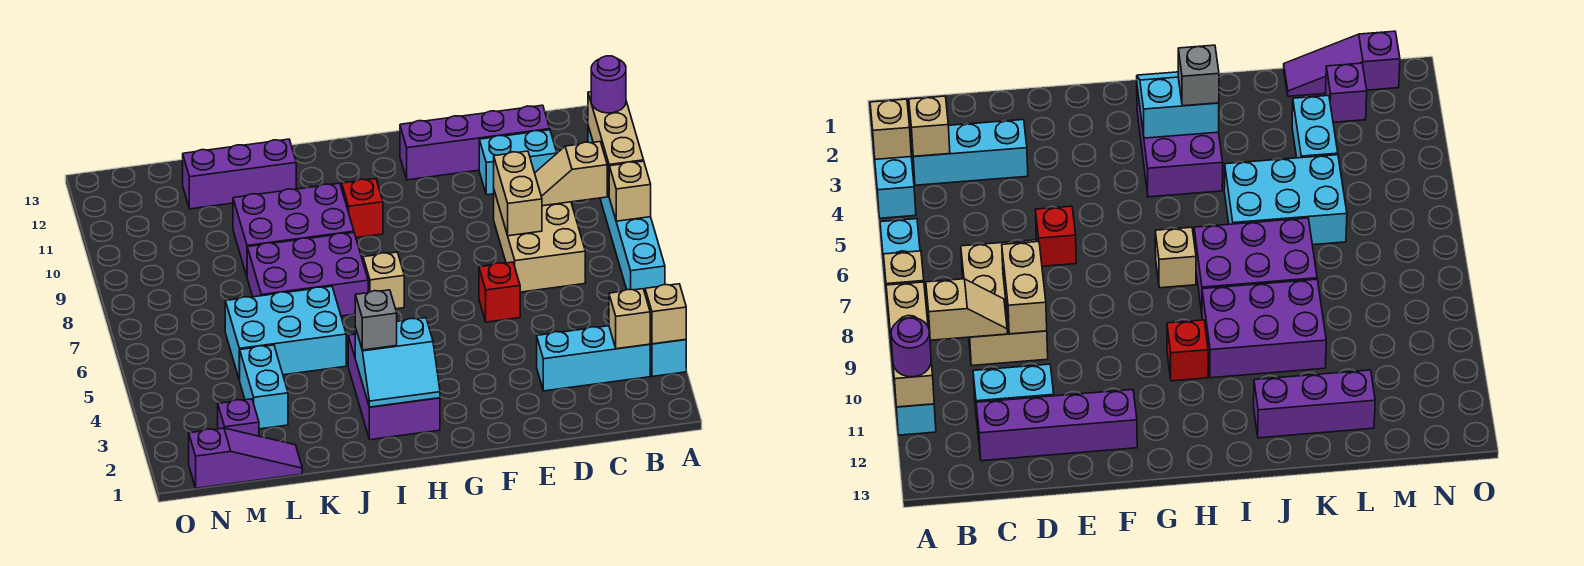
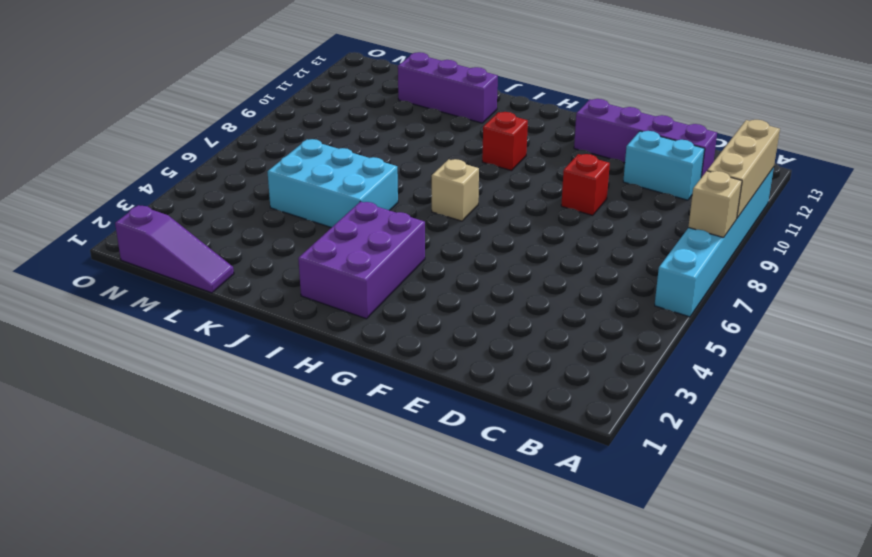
red 1x1 brick [561,154,610,215] -> red 1x1 brick moved to [479,262,520,322]
none -> cyan 1x2 brick [650,340,686,376]
none -> cyan 1x3 brick [537,326,650,391]
none -> tan 2x3 brick [494,191,585,292]

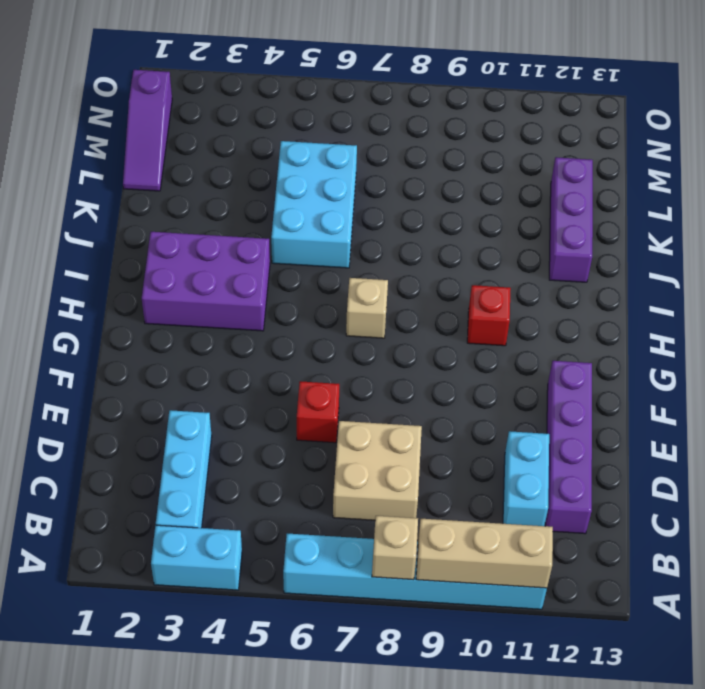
tan 2x2 brick [333,421,422,520] -> tan 2x3 brick [494,191,585,292]
none -> purple 2x3 brick [247,233,368,316]
none -> purple 2x3 brick [233,183,354,276]
none -> cyan 1x2 brick [240,345,288,429]

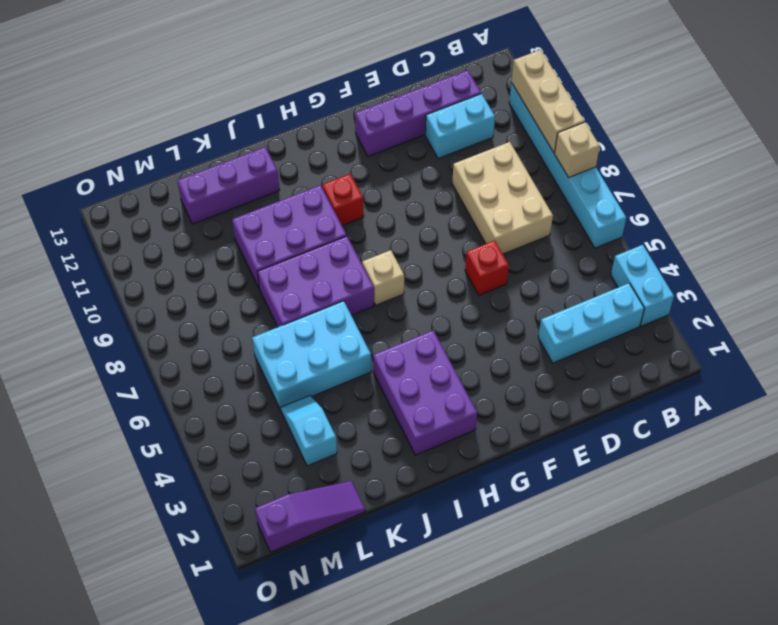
cyan 1x2 slope [281,396,337,466] -> cyan 1x2 brick [240,345,288,429]
none -> purple 1x1 brick [218,399,259,436]
none -> tan 1x1 brick [645,284,686,344]
none -> tan 1x1 brick [609,289,650,349]

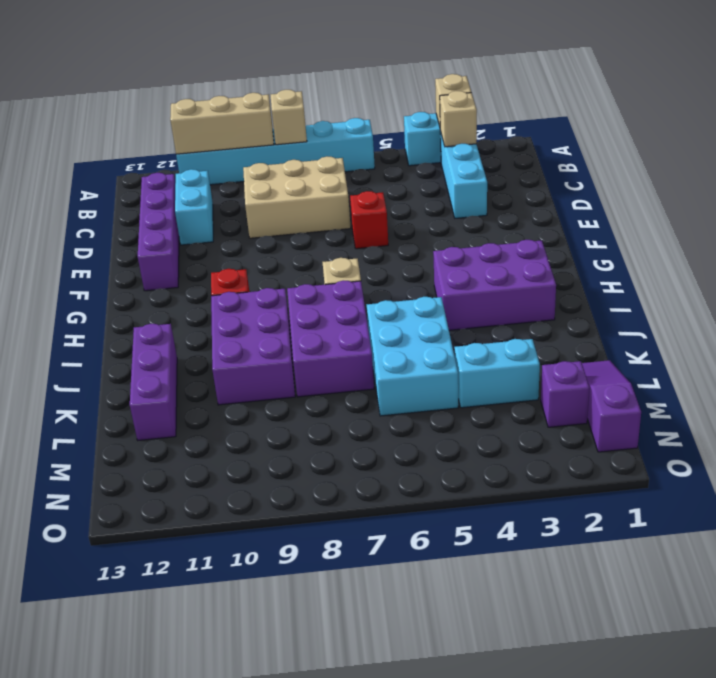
none -> tan 1x2 slope [535,142,607,206]
none -> tan 1x2 brick [494,151,542,236]
none -> cyan 2x2 slope [355,318,440,407]

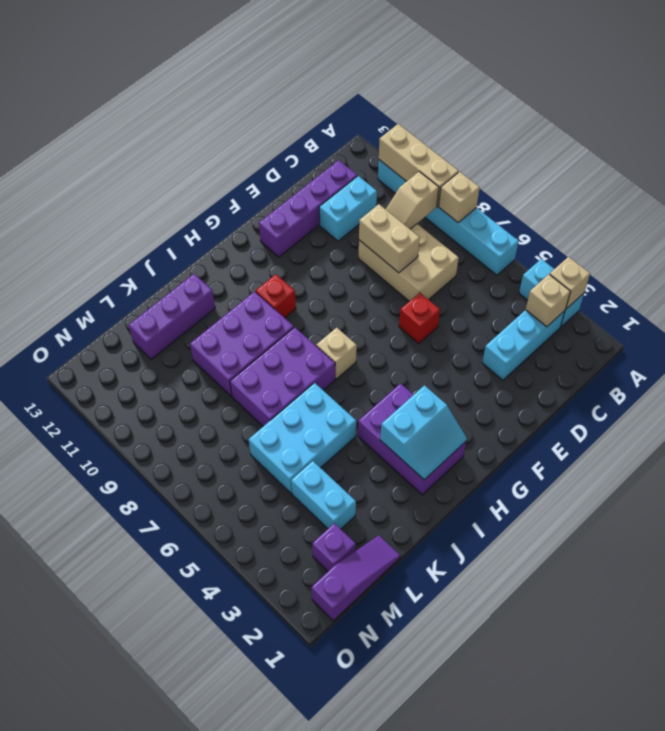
none -> purple 1x1 round brick [591,56,626,113]
none -> grey 1x1 brick [355,290,397,350]

